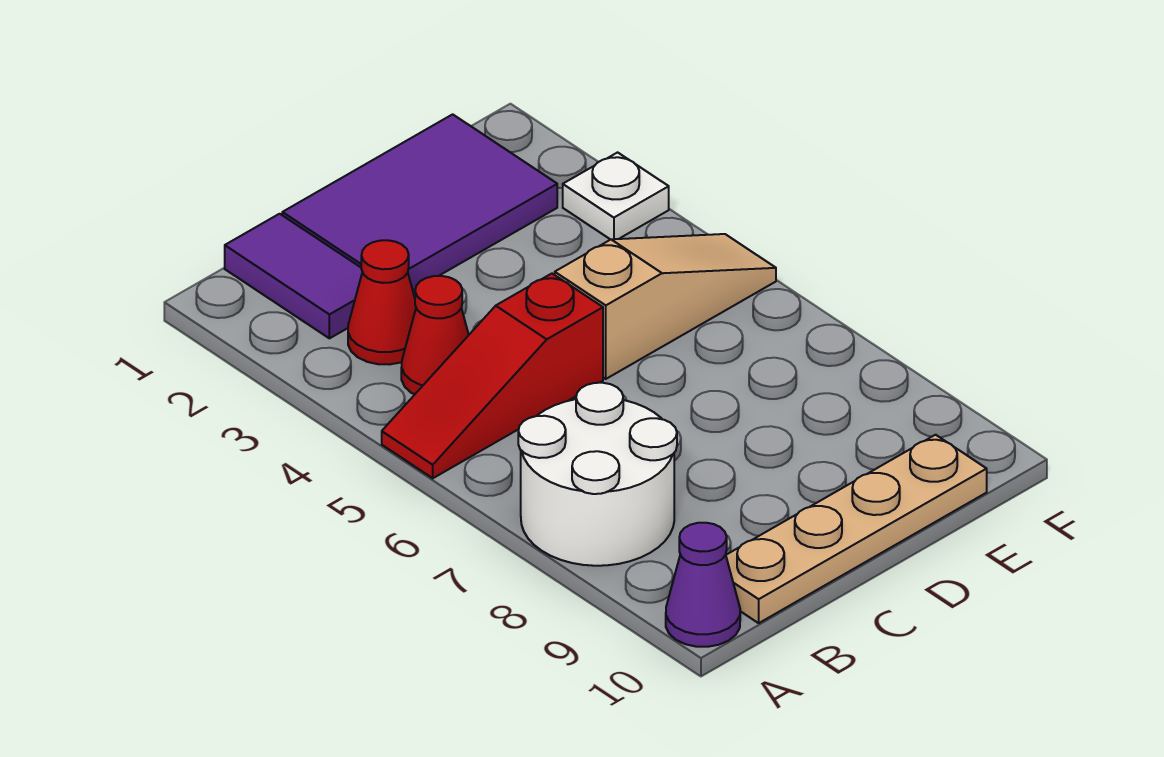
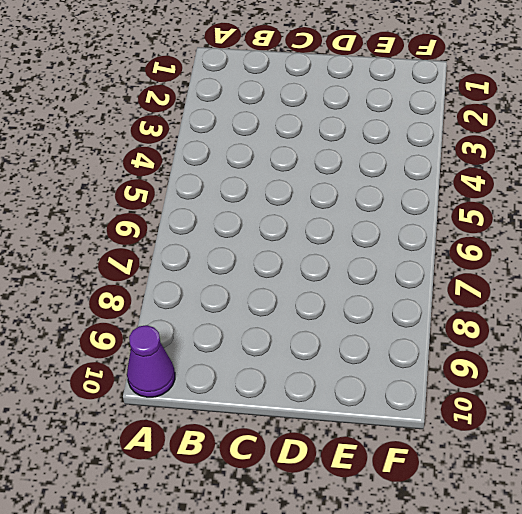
none -> red 1x3 slope [382,274,603,478]
none -> white 2x2 round brick [518,383,677,566]

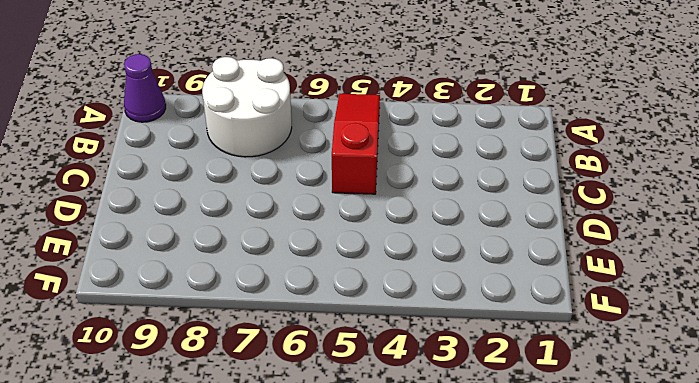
none -> purple 1x2 tile [225,214,362,338]
none -> red 1x1 cone [348,240,416,364]

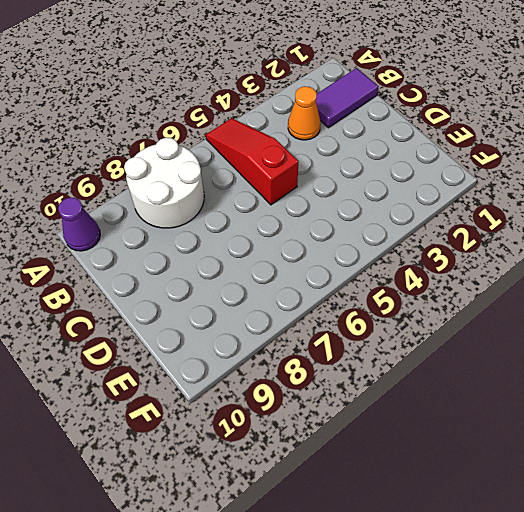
orange 1x1 cone [288,86,321,140] -> red 1x1 cone [348,240,416,364]
none -> red 1x1 cone [401,276,469,394]
none -> tan 1x4 plate [726,435,987,623]

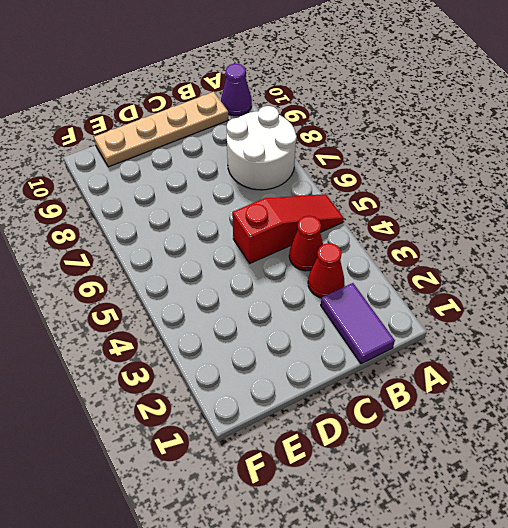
none -> purple 2x3 tile [282,114,557,290]
none -> tan 1x3 slope [555,234,776,379]

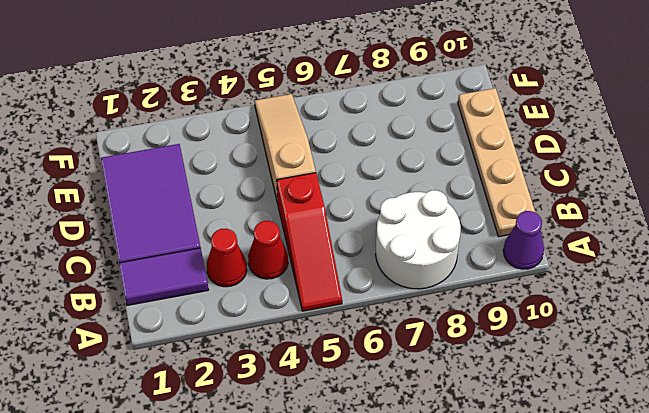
none -> white 1x1 plate [563,152,669,240]

